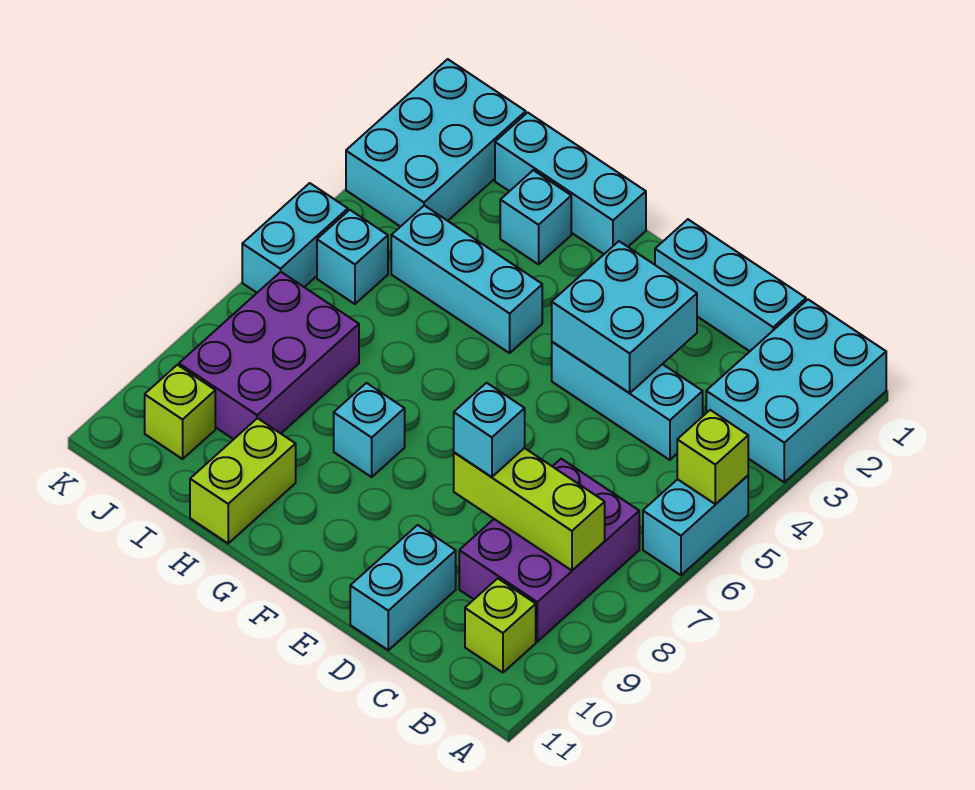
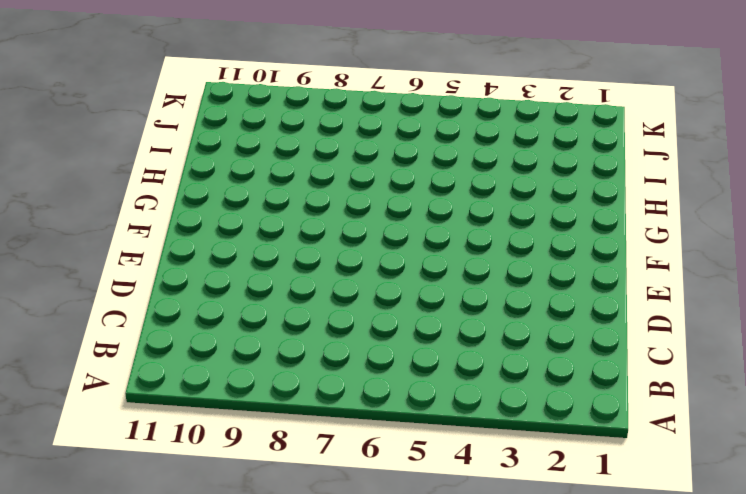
none -> cyan 2x3 brick [706,300,886,482]
none -> cyan 1x2 brick [643,476,748,575]
none -> purple 2x3 brick [459,459,639,642]

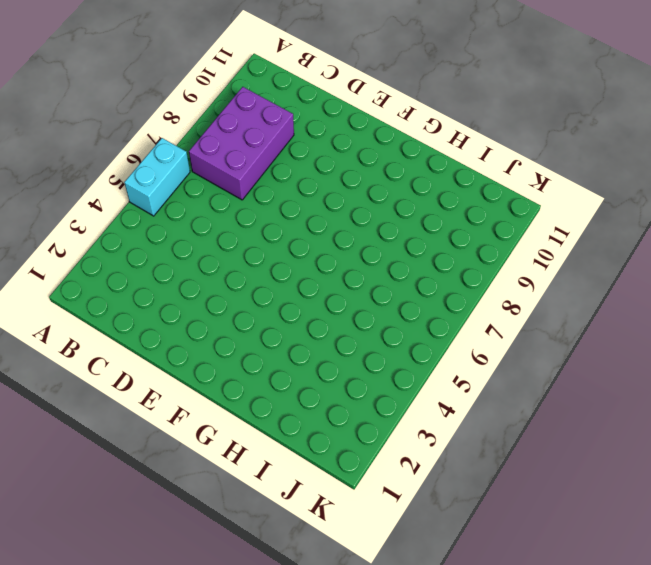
none -> cyan 2x3 brick [706,300,886,482]
none -> lime 1x1 brick [465,578,536,673]
none -> cyan 1x3 brick [655,219,806,351]

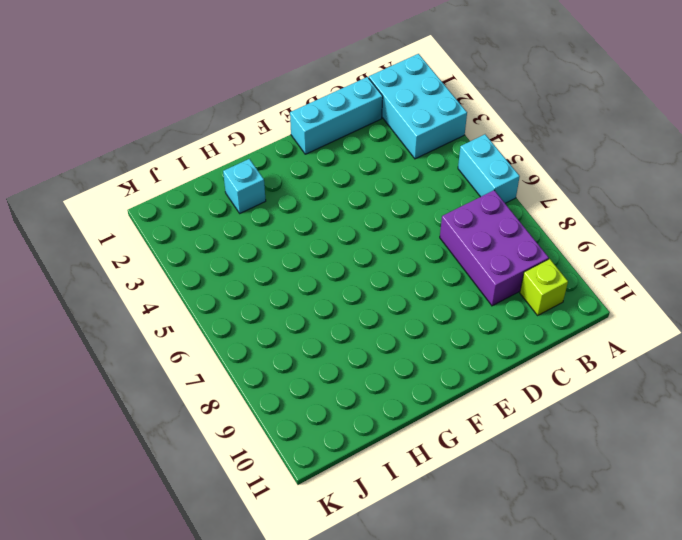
none -> cyan 1x3 brick [552,342,703,460]
none -> cyan 1x2 brick [350,525,456,650]
none -> cyan 1x3 brick [495,113,646,254]

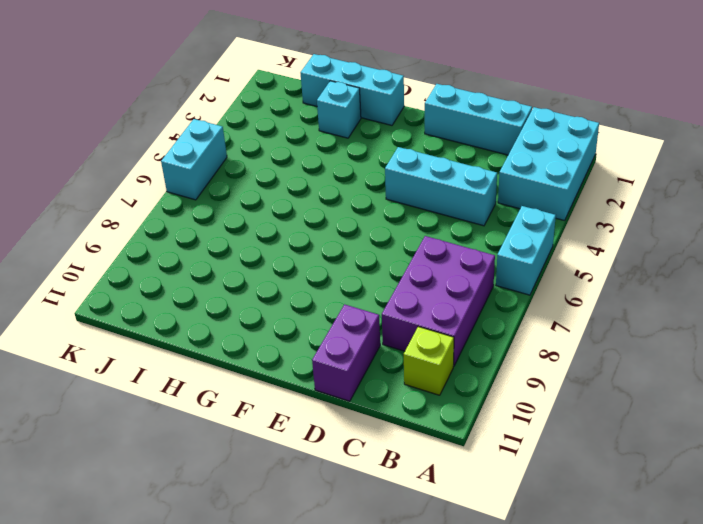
purple 1x2 brick [312,304,380,401] -> cyan 1x2 brick [350,525,456,650]
none -> cyan 1x3 brick [391,205,542,353]
none -> cyan 1x1 brick [334,383,405,477]
none -> lime 1x2 brick [190,418,296,543]

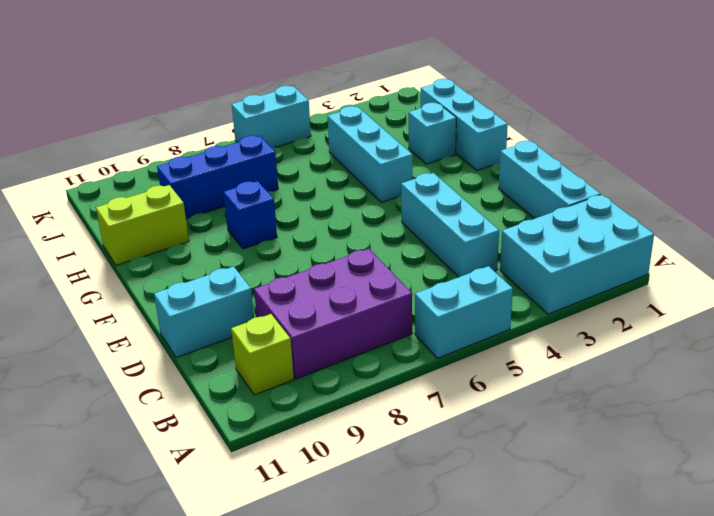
blue 1x1 brick [223,181,277,249] -> cyan 1x1 brick [334,383,405,477]
blue 1x3 brick [157,136,278,218] -> purple 2x3 brick [179,272,359,439]
none -> cyan 2x3 brick [346,59,526,227]
none -> cyan 1x1 brick [317,210,388,304]
none -> lime 1x1 brick [145,365,215,459]

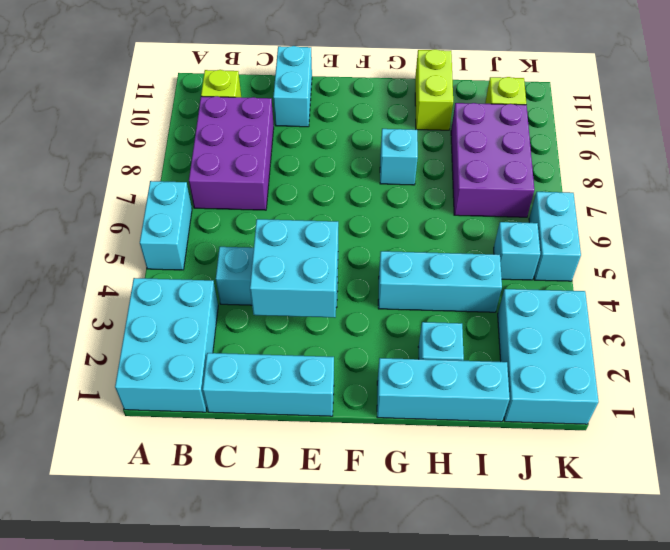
none -> lime 1x1 brick [677,410,748,504]
none -> lime 1x3 brick [454,448,605,570]
none -> cyan 1x1 brick [454,383,525,477]

